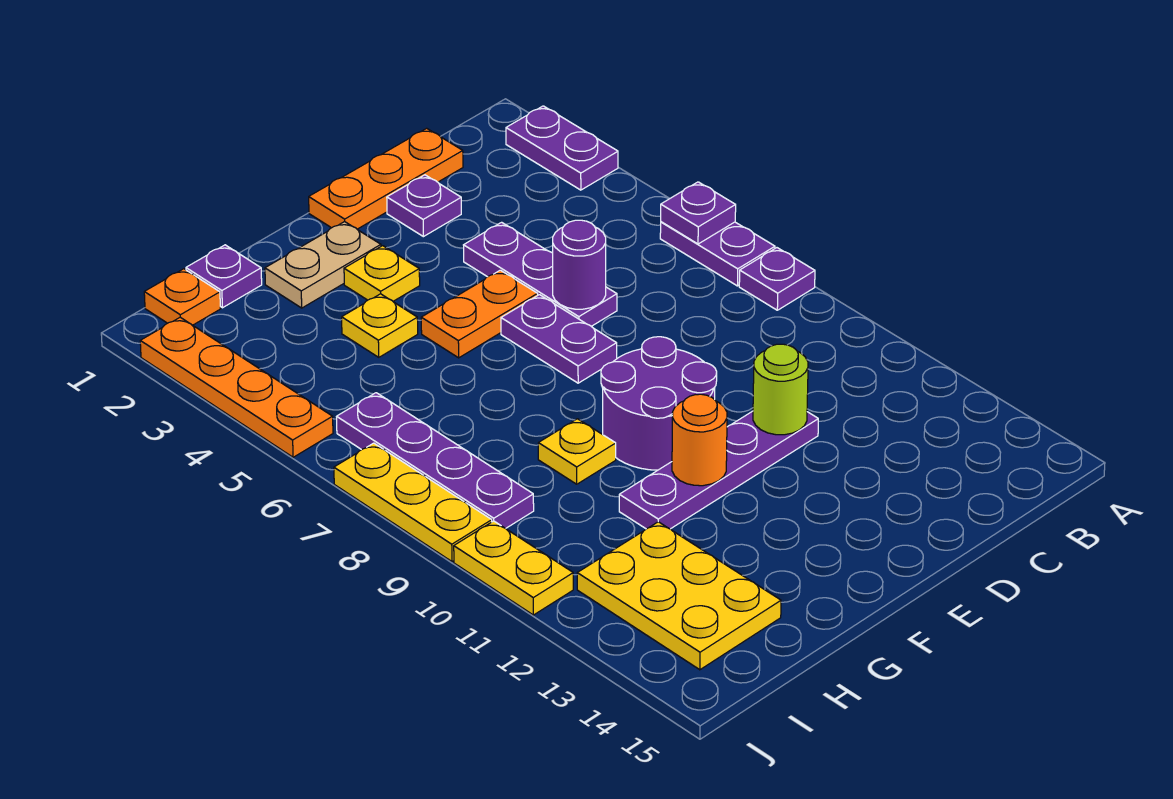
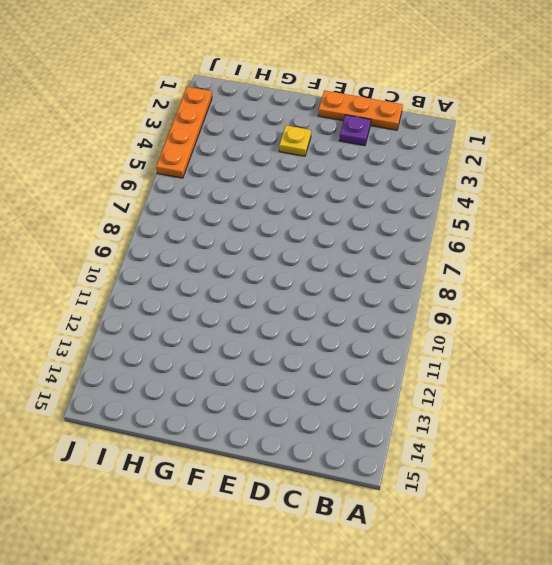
none -> purple 1x2 plate [506,106,618,190]
none -> purple 1x2 plate [660,222,775,286]
none -> purple 1x1 plate [739,248,815,310]

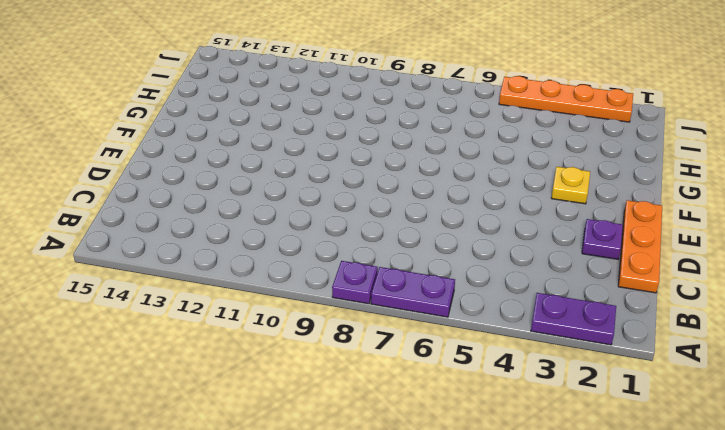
none -> purple 1x3 plate [464,222,617,326]
none -> purple 1x4 plate [619,411,818,529]
none -> orange 1x2 plate [421,270,538,358]

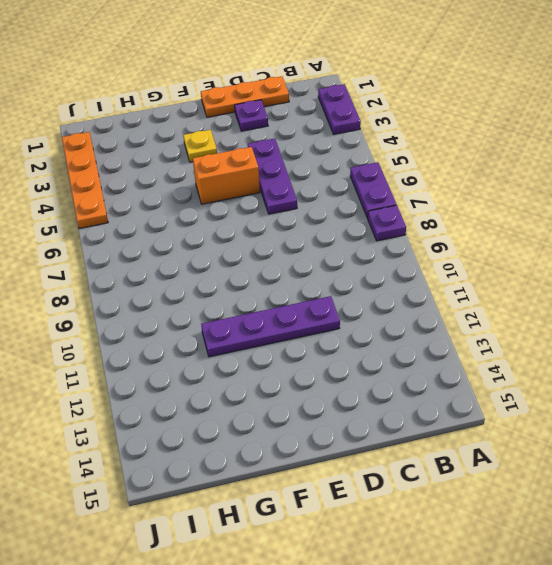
orange 1x2 brick [193,147,260,204] -> orange 1x2 plate [421,270,538,358]
none -> purple 1x2 plate [501,295,617,383]
none -> purple 2x2 round brick [601,337,717,470]
none -> tan 1x2 plate [265,222,381,308]

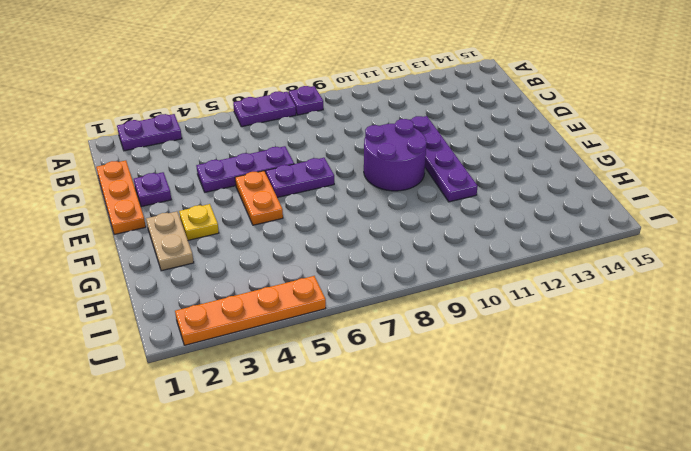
none -> yellow 1x1 plate [342,294,418,357]
none -> yellow 1x1 plate [538,419,616,484]
none -> purple 1x1 plate [186,245,262,308]

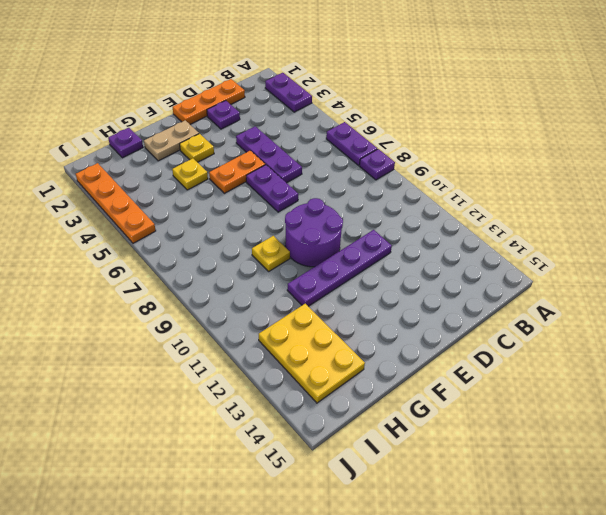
none -> orange 1x1 plate [144,269,221,325]
none -> purple 1x4 plate [336,393,534,528]
none -> yellow 1x3 plate [334,443,492,562]

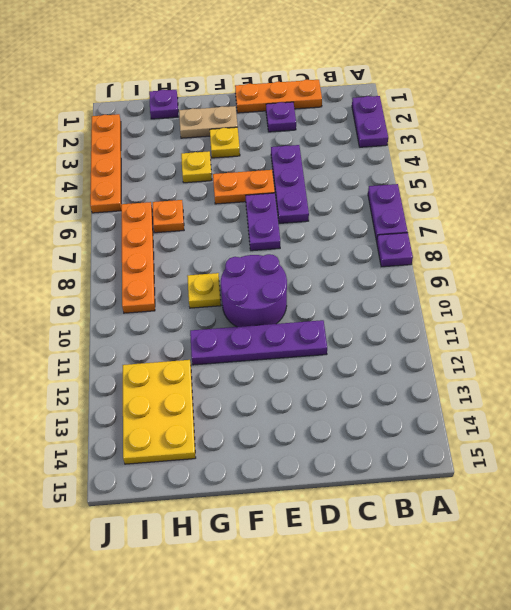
orange 1x1 plate [153,200,184,233] -> orange 1x1 plate moved to [144,269,221,325]
orange 1x4 plate [121,202,155,313] -> purple 1x4 plate [336,393,534,528]
none -> yellow 1x3 plate [334,443,492,562]
none -> yellow 1x2 plate [454,521,573,615]
none -> purple 1x1 plate [661,182,736,244]

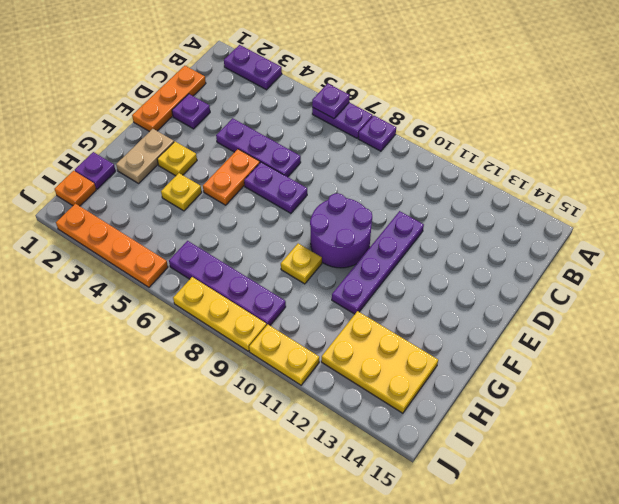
none -> purple 1x1 round brick [553,220,606,309]
none -> lime 1x1 round brick [753,344,808,435]
none -> orange 1x1 round brick [672,394,727,486]

